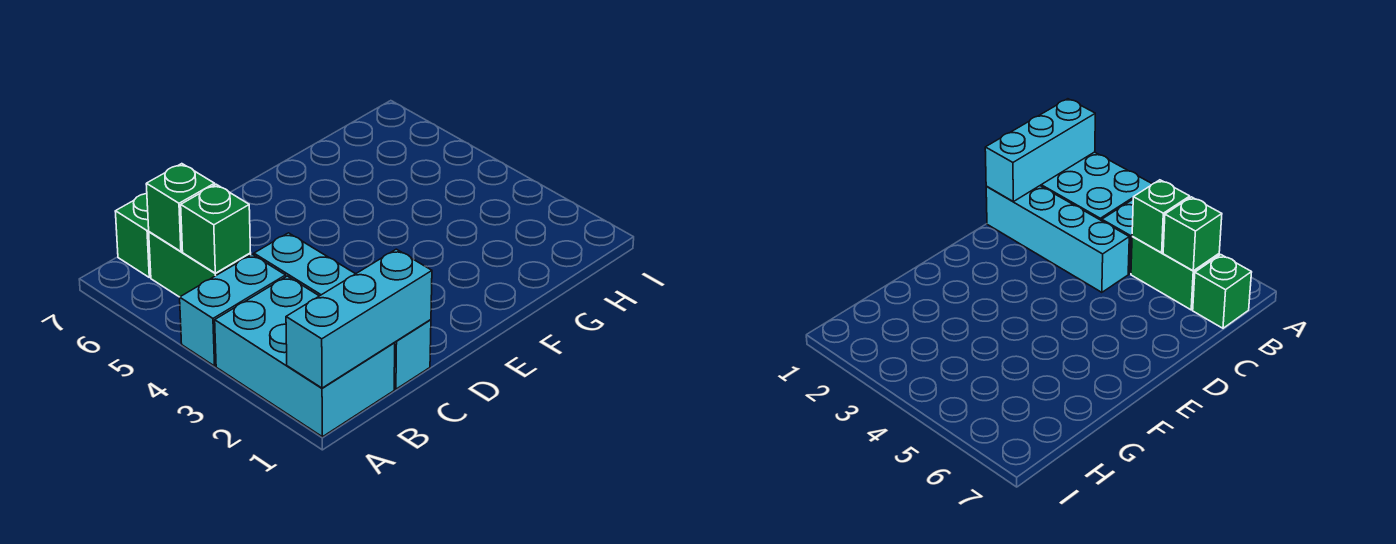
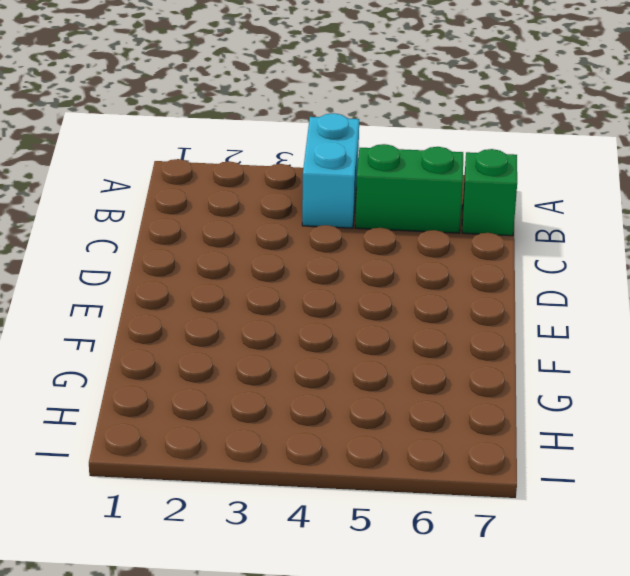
none -> cyan 2x3 brick [215,276,395,437]
none -> cyan 1x4 brick [254,233,431,389]

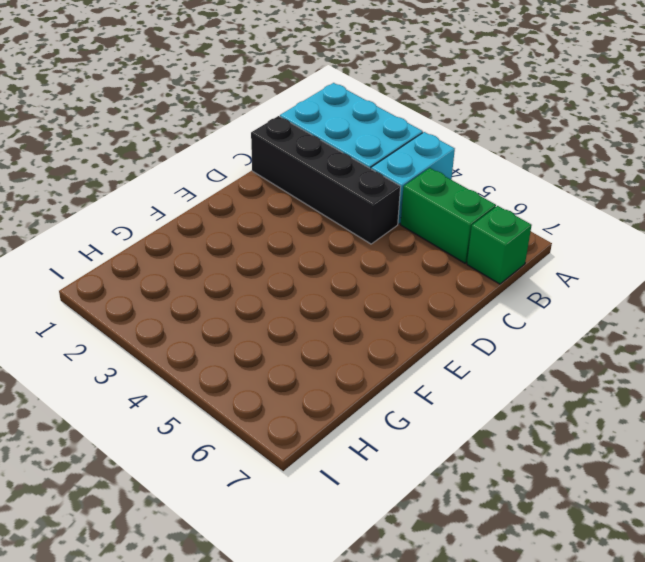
black 1x4 brick [251,116,401,244] -> cyan 1x4 brick [254,233,431,389]
none -> cyan 1x3 brick [286,249,432,388]
none -> green 1x1 brick [181,184,250,273]

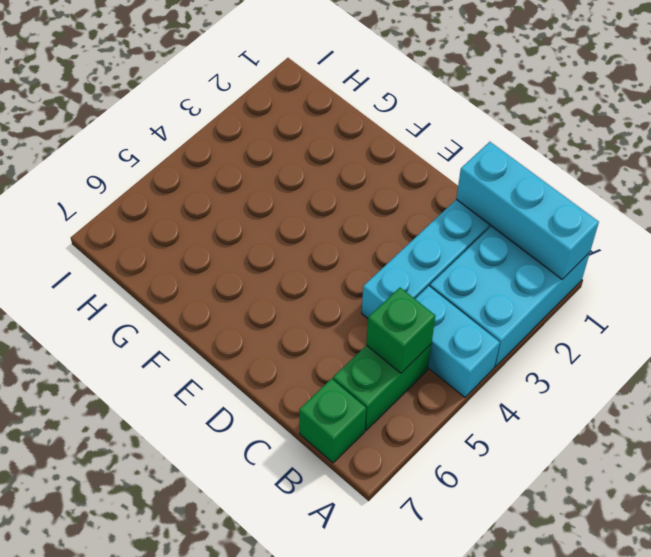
none -> green 1x1 brick [146,164,215,251]

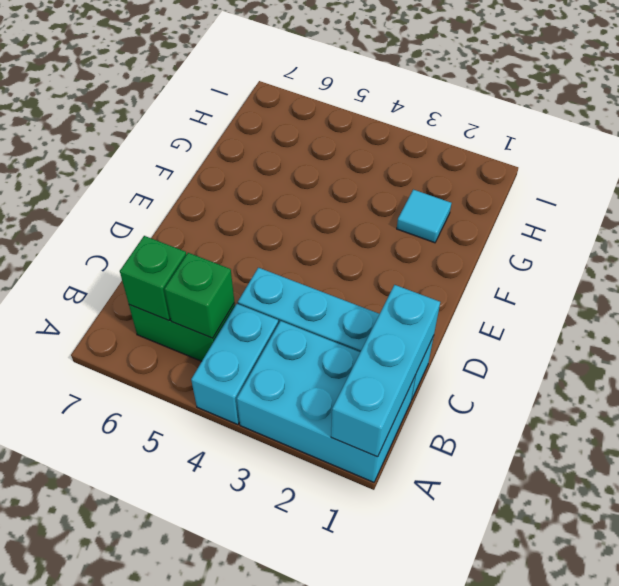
cyan 1x1 tile [397,190,451,243] -> none
none -> green 1x1 brick [115,193,151,277]

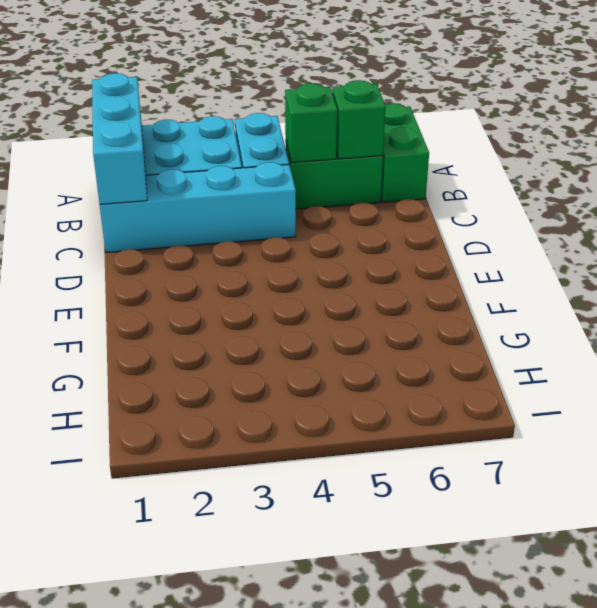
green 1x2 brick [381,103,429,202] -> green 1x1 brick [115,193,151,277]

